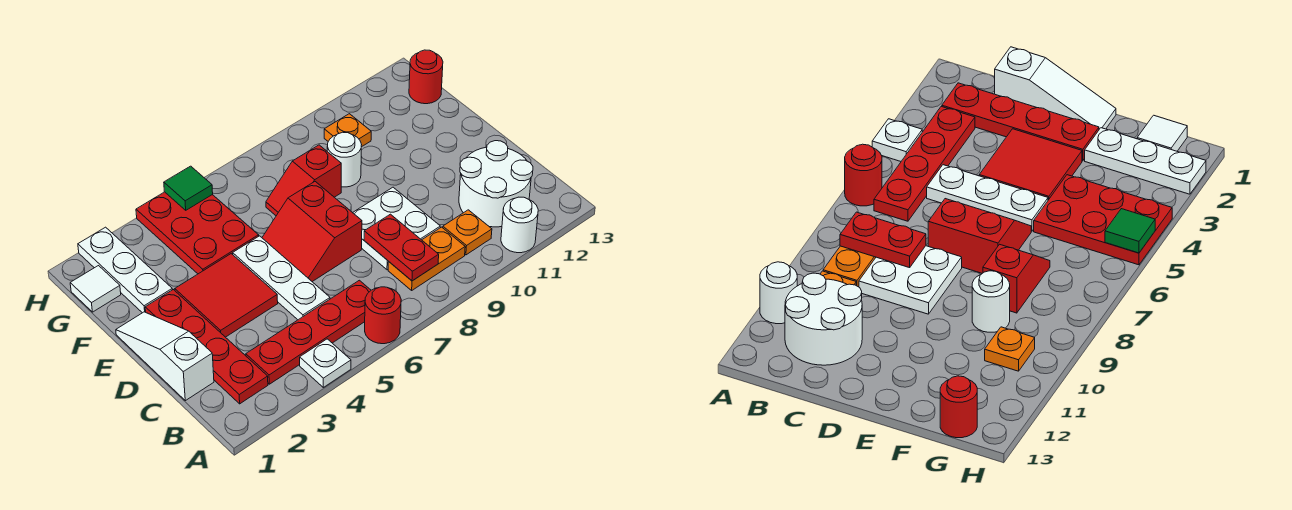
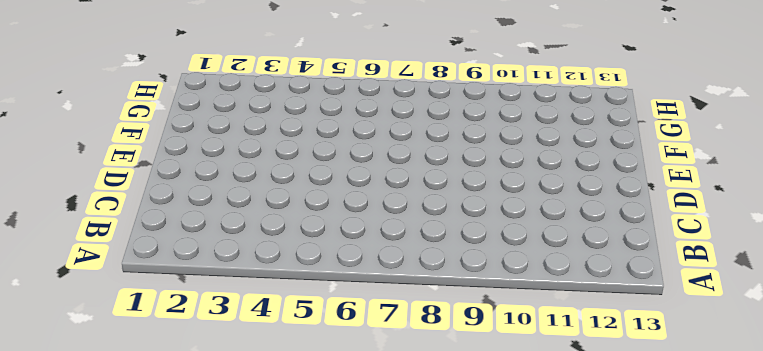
none -> white 1x1 plate [300,339,351,387]
none -> red 1x1 round brick [365,287,401,344]
none -> white 1x1 round brick [501,197,538,253]

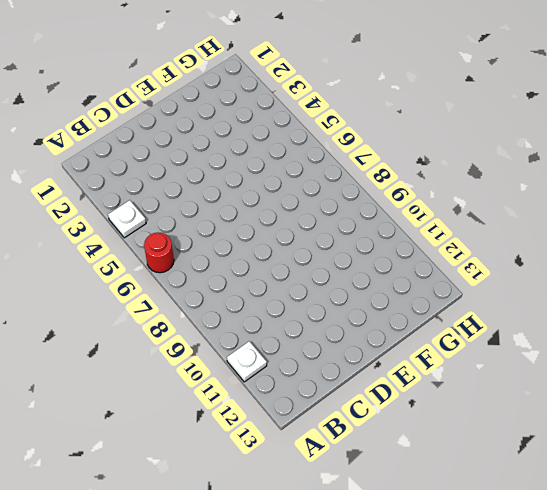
white 1x1 plate [227,341,267,382] -> white 1x1 round brick [501,197,538,253]
none -> red 1x4 plate [145,290,268,404]
none -> red 1x4 plate [246,280,371,384]
none -> orange 1x2 plate [388,227,465,290]

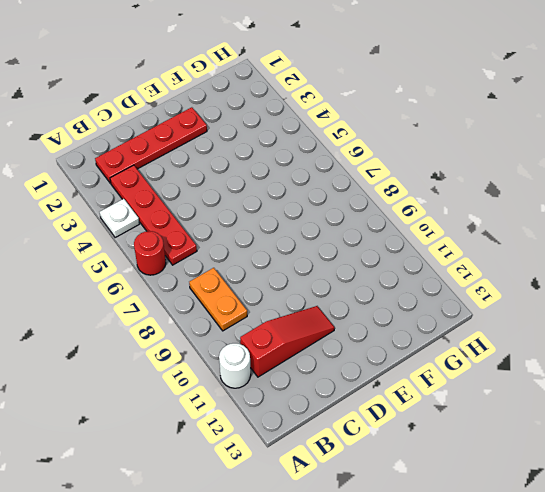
red 1x3 slope [240,306,335,377] -> white 2x2 round brick [459,141,533,227]
none -> orange 1x1 plate [443,210,492,255]
none -> white 1x3 slope [116,312,214,401]
none -> white 1x3 plate [233,236,330,320]

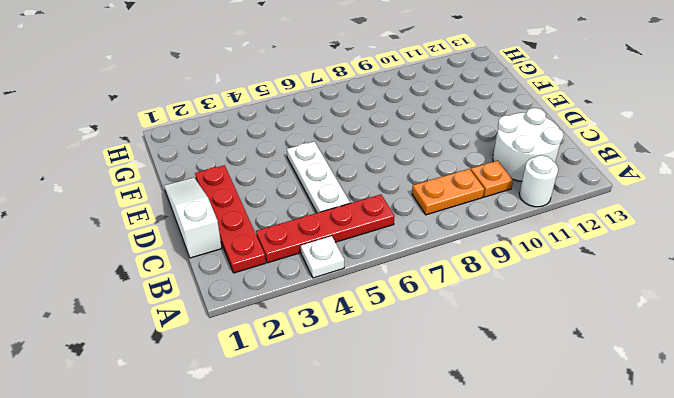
none -> red 1x1 round brick [365,287,401,344]
none -> white 2x2 plate [353,187,440,270]
none -> red 2x2 tile [175,254,278,337]

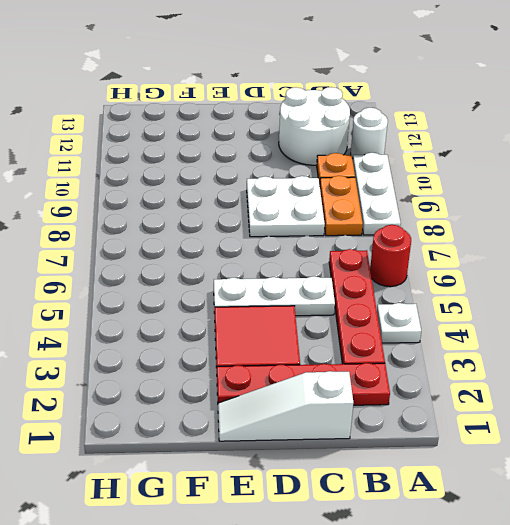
white 1x3 plate [353,153,401,235] -> white 1x3 plate turned to [78,227,172,313]
none -> red 2x2 slope [262,182,362,282]
none -> red 2x3 plate [136,192,259,274]
none -> red 1x2 slope [266,145,341,216]

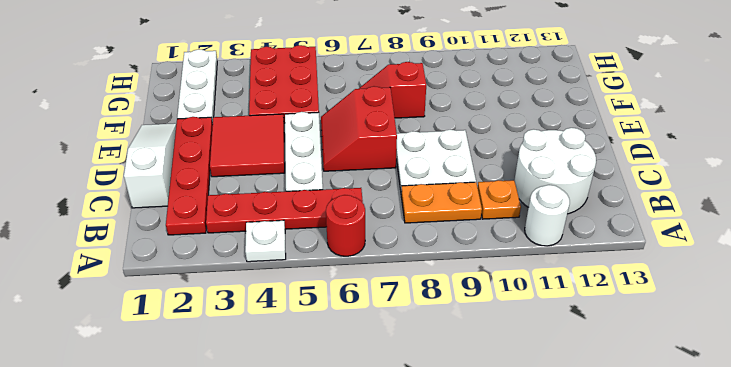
none -> white 1x1 round brick [327,132,362,187]
none -> white 1x1 tile [70,266,121,312]
none -> orange 1x1 plate [324,114,371,147]

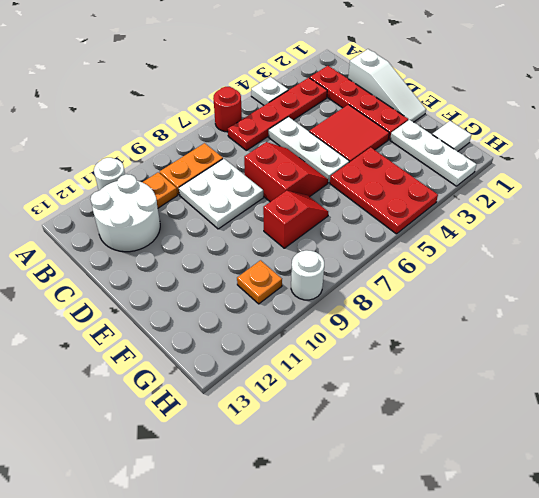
white 1x1 round brick [291,250,324,300] -> white 1x1 round brick moved to [327,132,362,187]
none -> red 1x1 round brick [409,50,443,104]
none -> red 1x2 plate [364,214,439,281]
none -> green 1x1 tile [164,166,213,210]

